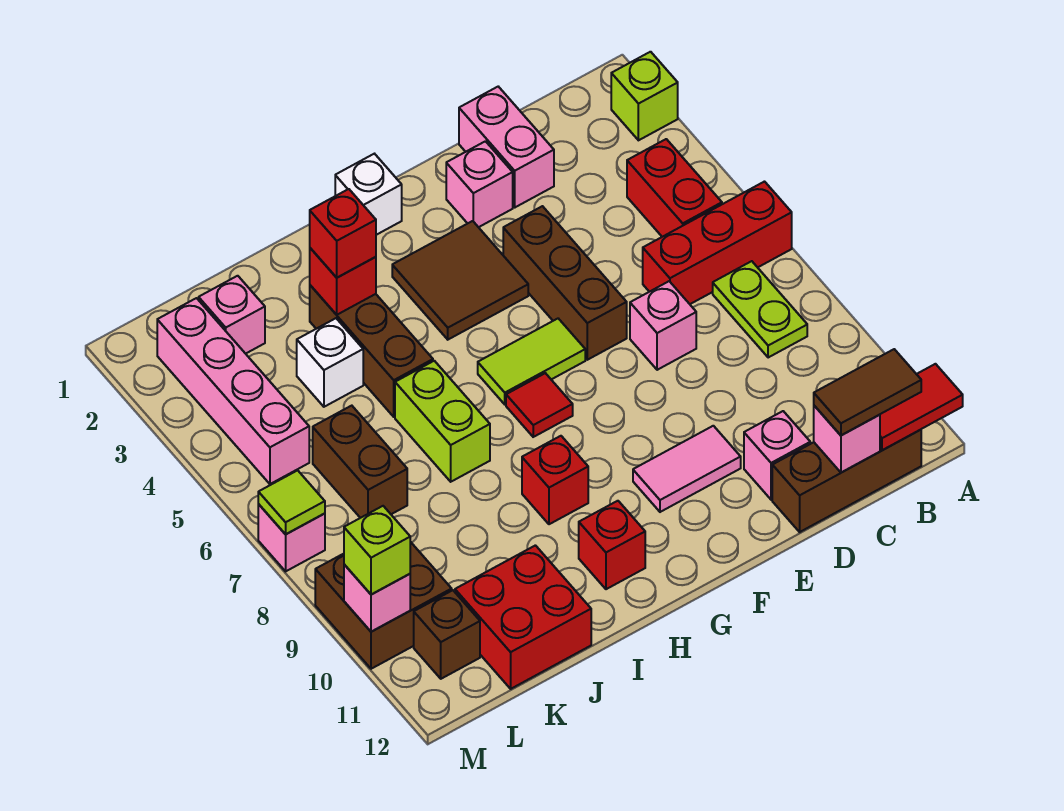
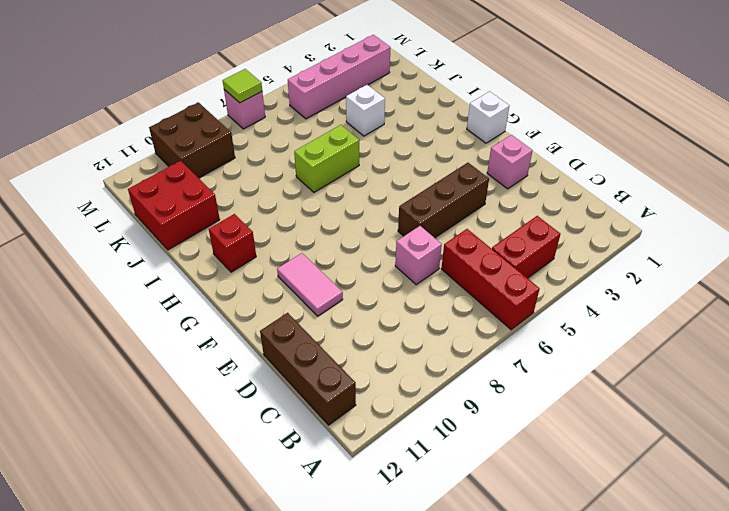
none -> lime 1x1 brick [611,52,678,140]
none -> lime 1x2 plate [713,261,807,358]
none -> pink 1x2 brick [459,87,554,207]
none -> pink 1x1 brick [744,411,810,500]

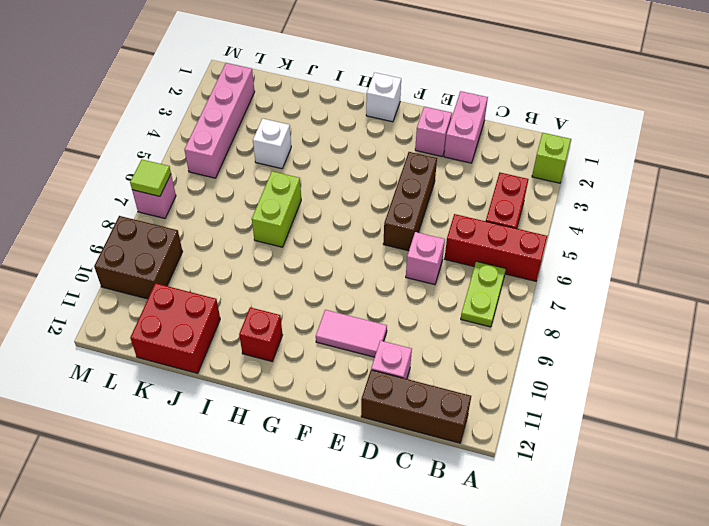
none -> brown 2x2 tile [392,221,528,340]
none -> lime 1x2 tile [478,319,585,404]
none -> red 1x1 tile [506,373,573,437]
none -> red 1x1 brick [522,436,588,524]

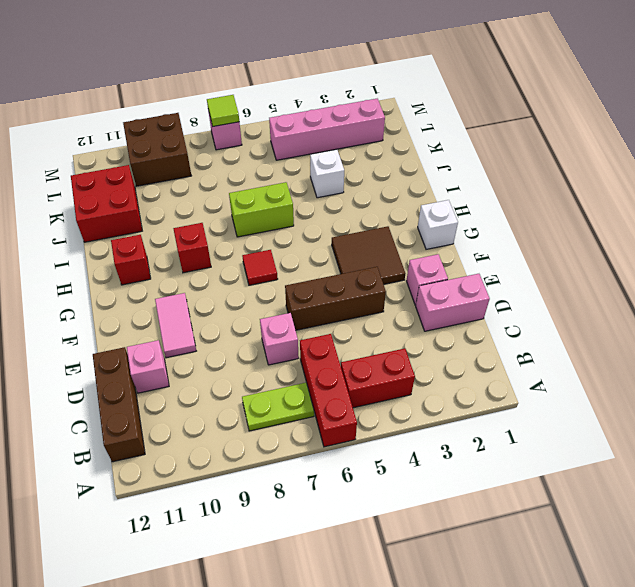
none -> lime 1x1 brick [611,52,678,140]
none -> lime 1x2 tile [478,319,585,404]
none -> brown 1x3 brick [310,285,433,417]
none -> pink 1x1 brick [199,276,265,354]

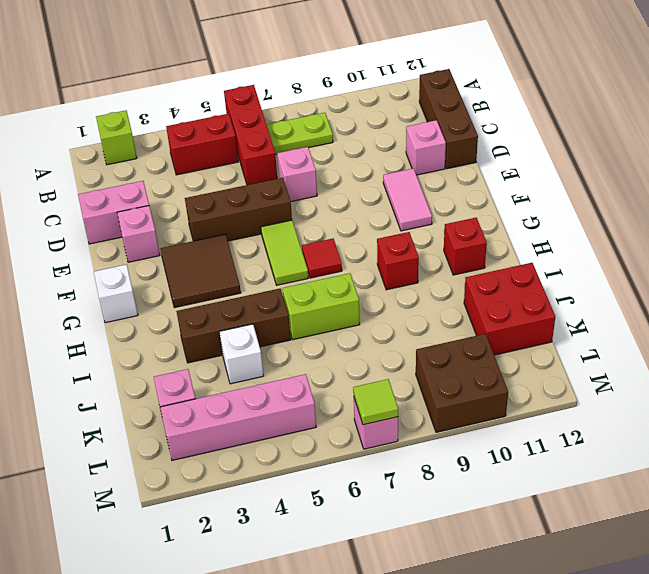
none -> brown 1x2 brick [313,406,407,518]
none -> brown 1x1 brick [414,590,480,679]
none -> red 1x2 tile [880,364,963,450]
none -> pink 1x1 brick [814,406,880,473]

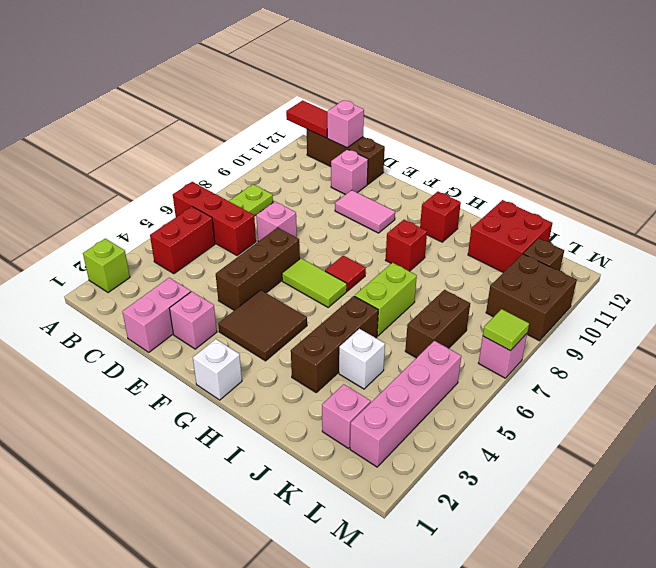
none -> red 1x1 brick [310,248,376,315]
none -> pink 1x1 brick [344,564,410,632]
none -> brown 1x2 tile [814,349,921,435]
none -> red 1x1 brick [310,189,376,278]

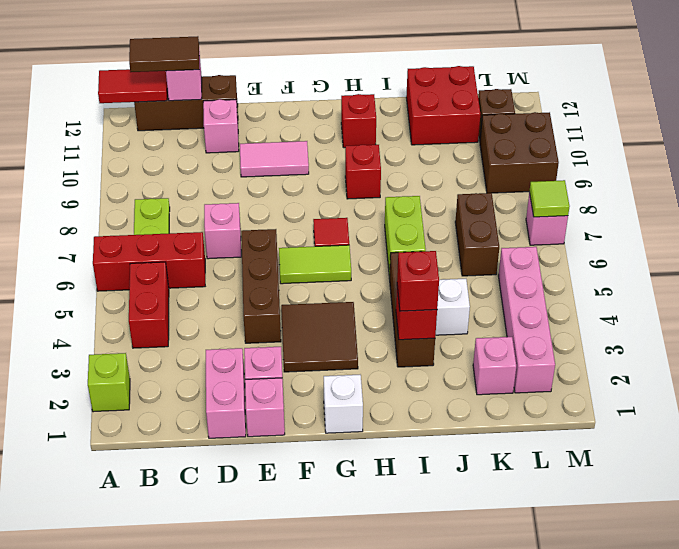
pink 1x1 brick [245,378,285,437] -> pink 1x1 brick moved to [344,564,410,632]
none -> lime 1x1 brick [344,506,410,595]

